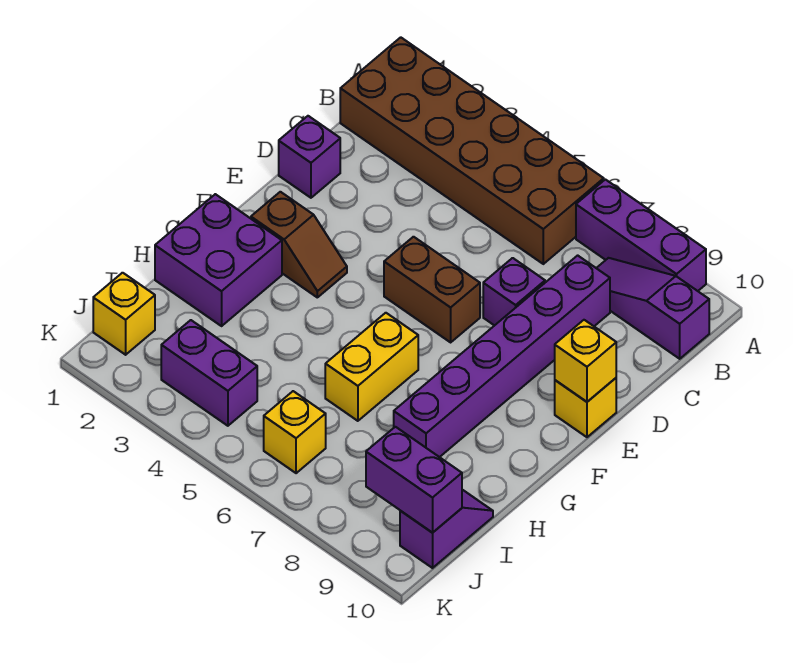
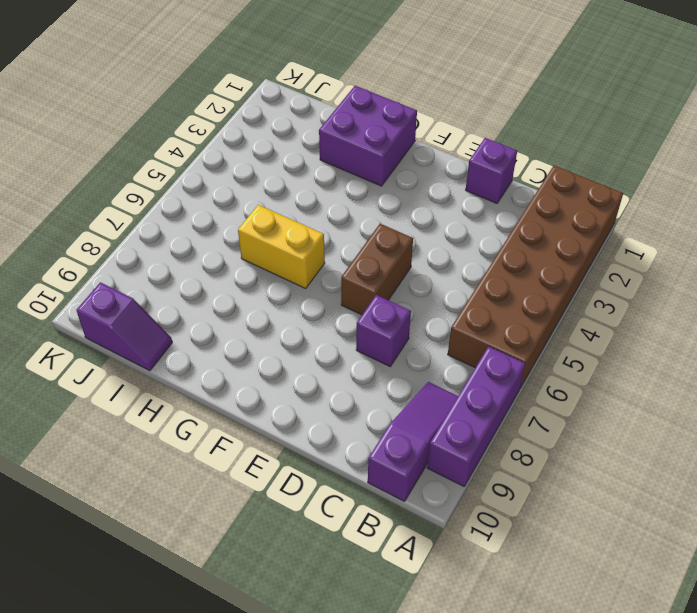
none -> purple 1x6 brick [394,255,610,457]
none -> yellow 1x1 brick [555,378,616,437]
none -> brown 1x2 slope [251,192,347,297]

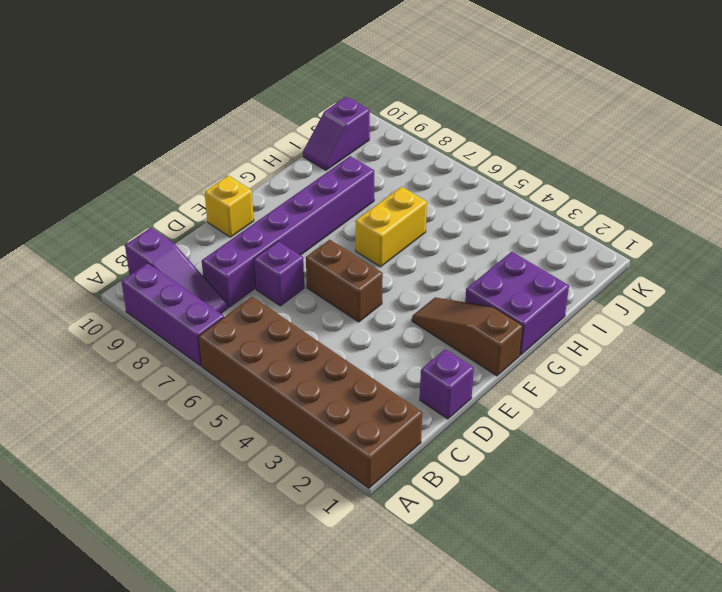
brown 1x3 slope [412,297,523,376] -> brown 1x2 slope [251,192,347,297]
none -> yellow 1x1 brick [93,273,155,355]
none -> purple 1x2 brick [161,320,257,426]
none -> yellow 1x1 brick [264,391,326,473]

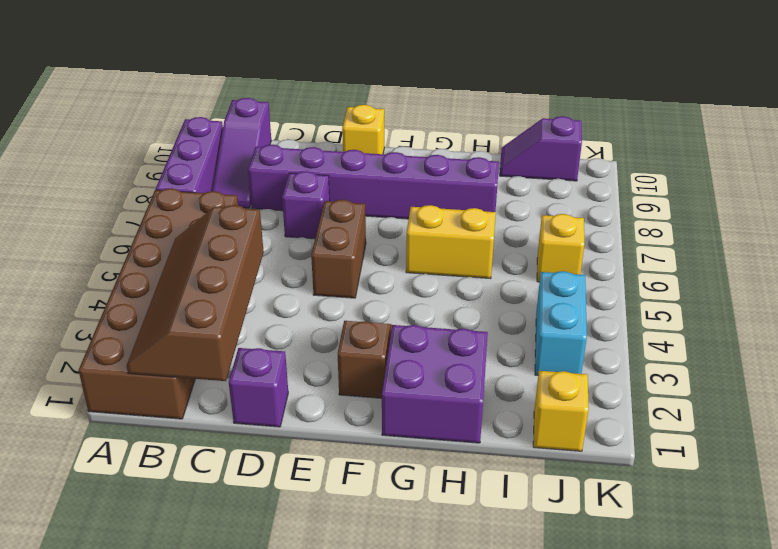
brown 2x4 slope [127,205,264,381] -> none
cyan 1x2 brick [535,271,587,375] -> purple 1x2 brick [161,320,257,426]
none -> yellow 1x1 brick [555,320,616,402]
none -> purple 1x2 brick [366,427,462,533]

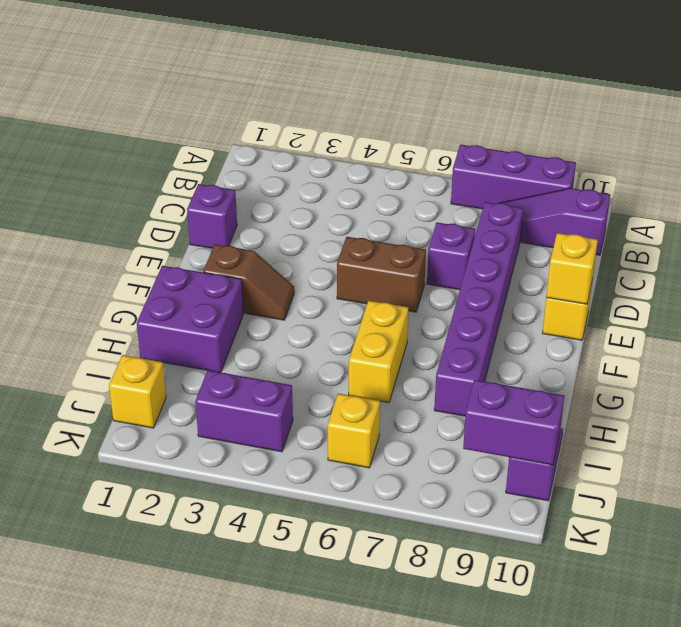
none -> brown 2x6 brick [340,37,604,264]

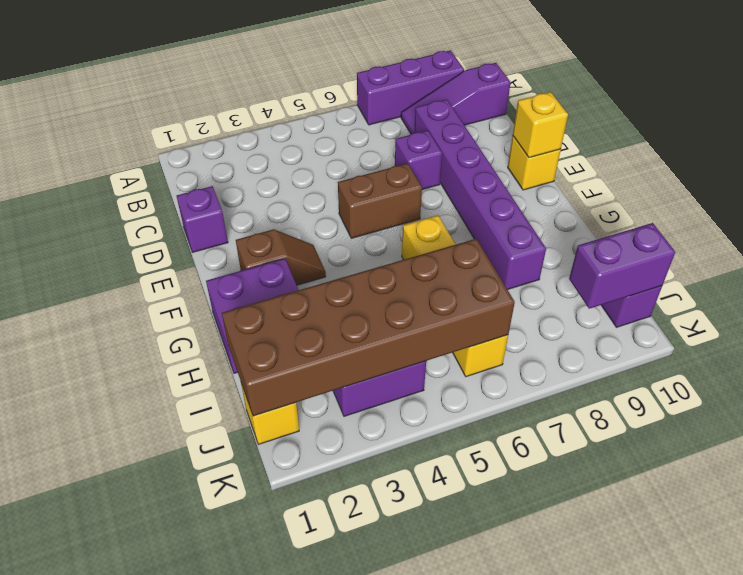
brown 2x6 brick [222,239,515,416] -> brown 2x6 brick moved to [340,37,604,264]

